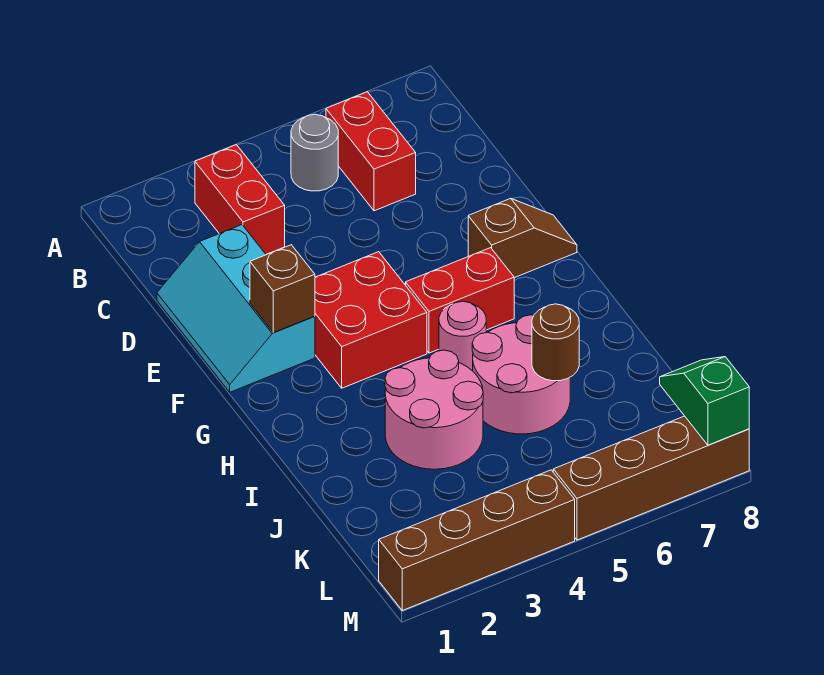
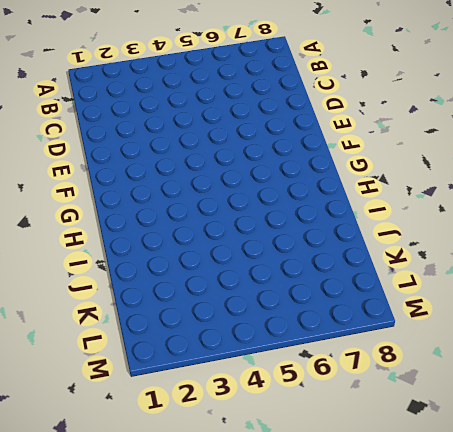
none -> red 1x2 brick [195,145,285,254]
none -> grey 1x1 round brick [291,114,338,191]
none -> red 1x2 brick [326,92,416,211]

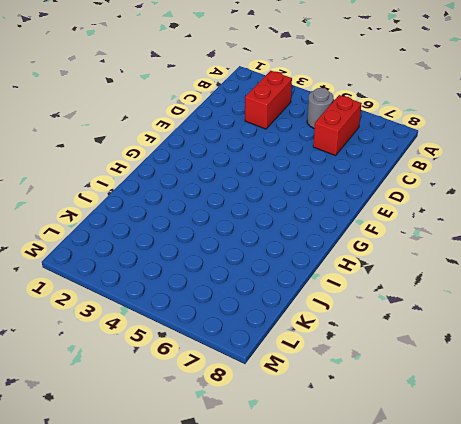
none -> cyan 2x3 slope [157,225,315,392]
none -> red 2x2 brick [315,252,427,388]
none -> brown 1x2 slope [468,198,577,278]

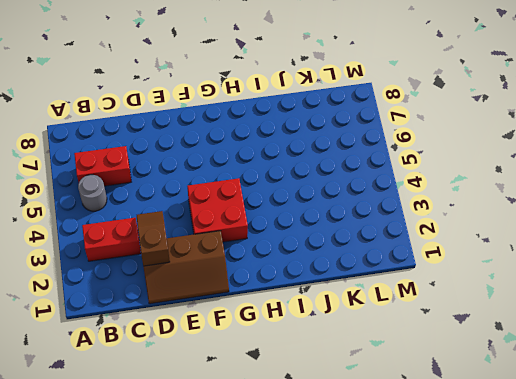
brown 2x3 slope [143,231,229,304] -> cyan 2x3 slope [157,225,315,392]
brown 1x2 slope [137,211,170,266] -> brown 1x2 slope moved to [468,198,577,278]
none -> red 1x2 brick [406,248,514,353]
none -> pink 1x1 round brick [439,301,486,371]
none -> pink 2x2 round brick [385,350,483,469]

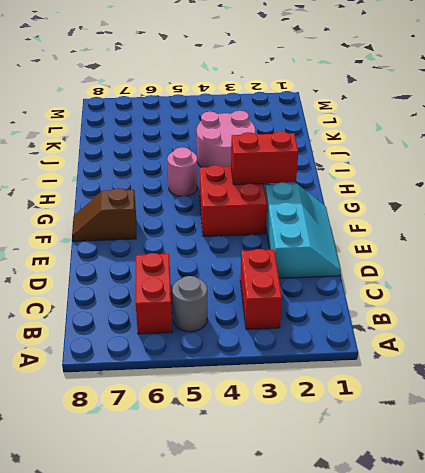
red 1x2 brick [231,131,298,185] -> red 1x2 brick moved to [406,248,514,353]
none -> pink 2x2 round brick [472,315,570,434]
none -> brown 1x4 brick [379,470,575,610]
none -> brown 1x4 brick [553,416,749,540]

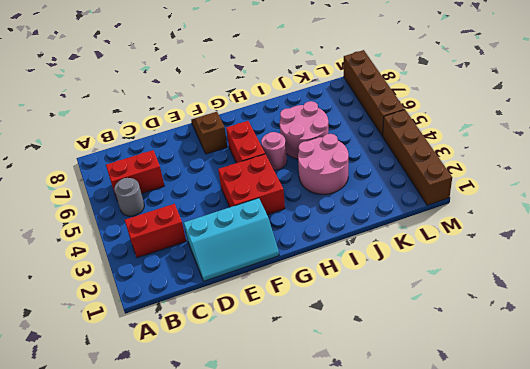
none -> brown 1x1 brick [250,245,315,333]
none -> brown 1x1 round brick [532,304,579,381]
none -> green 1x2 slope [660,357,749,445]

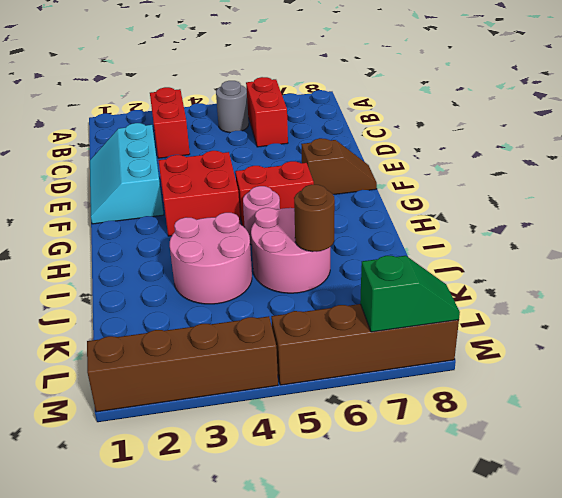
green 1x2 slope [360,256,460,332] -> green 1x2 slope turned to [660,357,749,445]
none -> brown 1x1 brick [250,245,315,333]

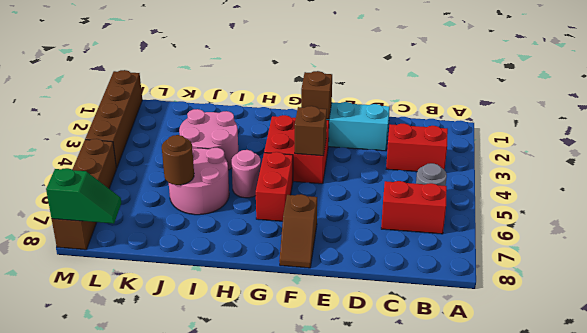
brown 1x1 brick [295,106,327,156] -> none

